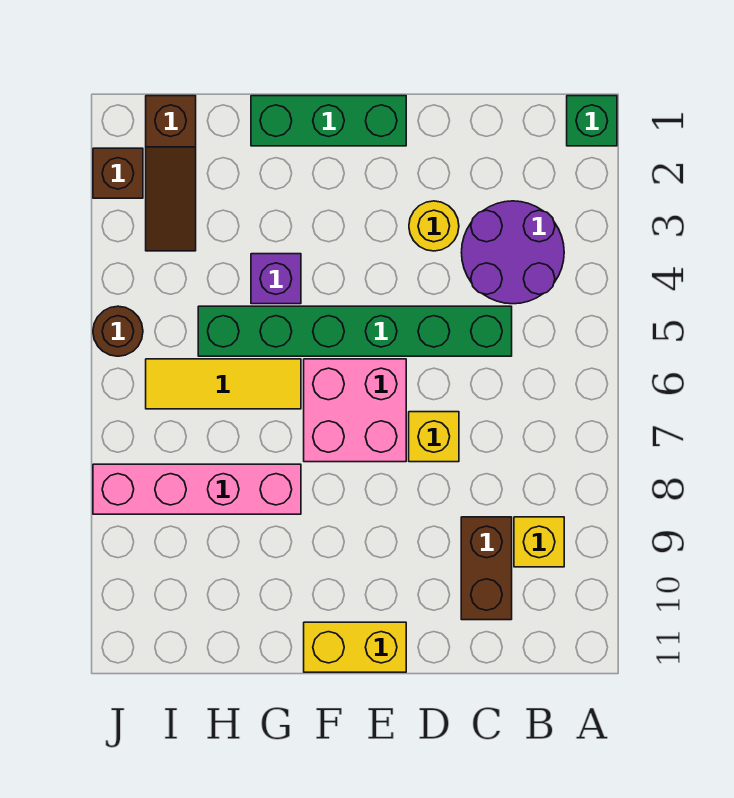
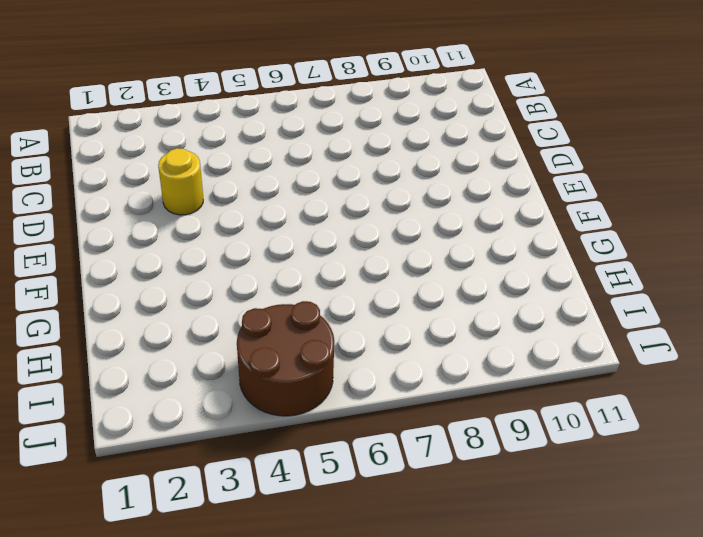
brown 2x2 round brick [237,301,334,416] -> brown 1x1 round brick [93,306,143,356]
none -> green 1x1 brick [567,96,617,146]
none -> purple 2x2 round brick [462,201,564,304]
none -> yellow 1x1 brick [514,517,564,567]

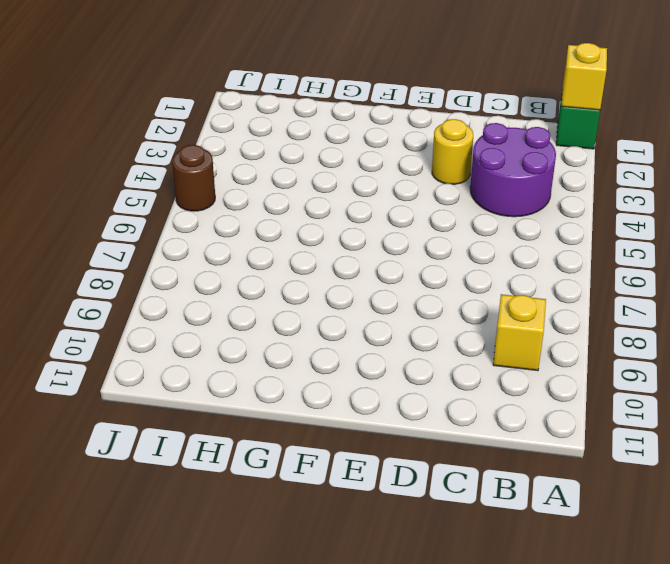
yellow 1x1 brick [561,43,607,110] -> yellow 1x1 brick moved to [409,412,459,462]
none -> green 1x6 brick [198,306,512,356]
none -> brown 1x2 brick [461,517,512,620]
none -> green 1x3 brick [251,96,406,146]

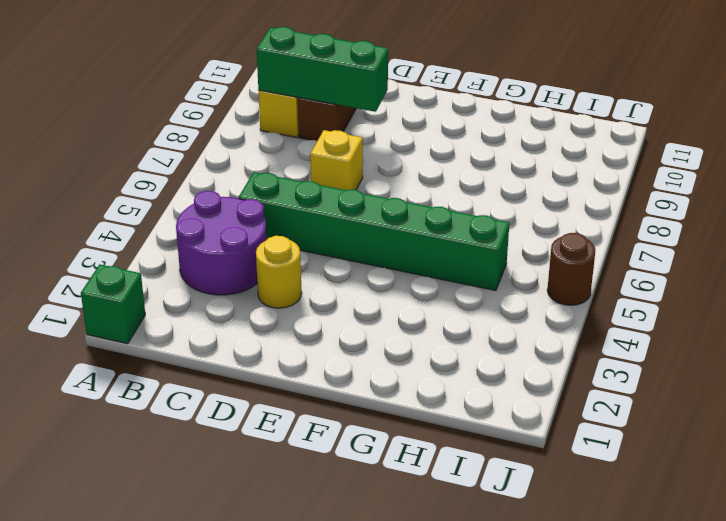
green 1x3 brick [257,27,388,112] -> green 1x3 brick moved to [251,96,406,146]
none -> pink 2x2 brick [304,359,406,462]
none -> yellow 1x2 brick [304,622,406,672]
none -> purple 1x1 brick [251,254,301,304]

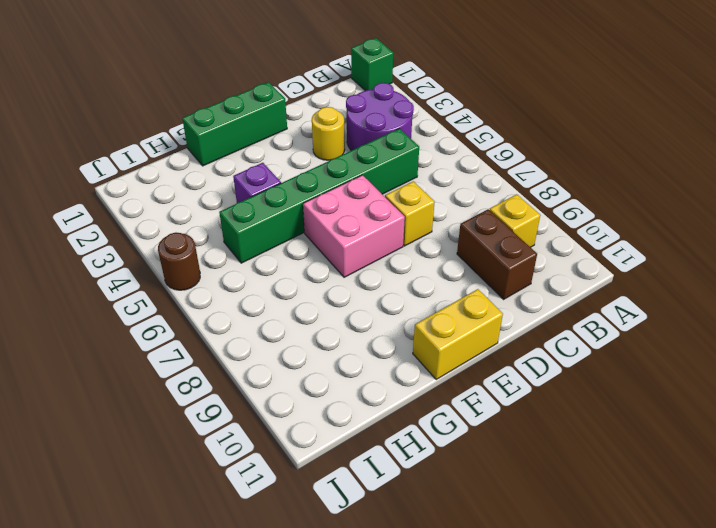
none -> yellow 1x3 tile [146,359,301,409]
none -> pink 1x4 brick [93,464,301,514]
none -> brown 1x3 slope [146,96,196,251]

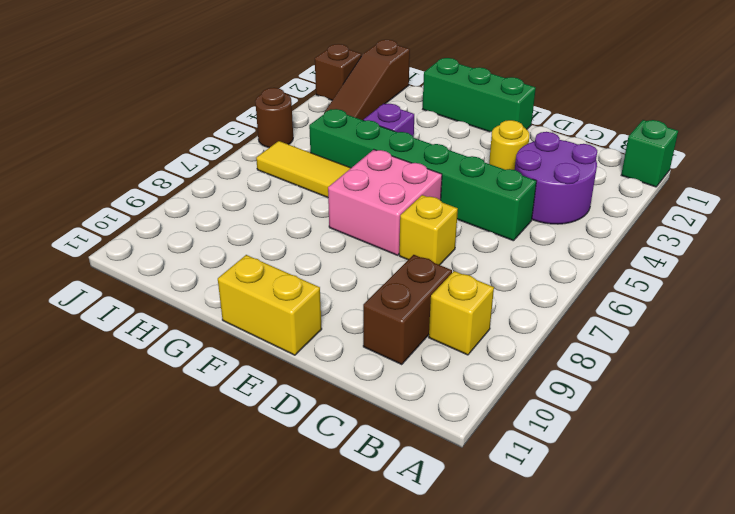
none -> pink 1x4 brick [93,464,301,514]

